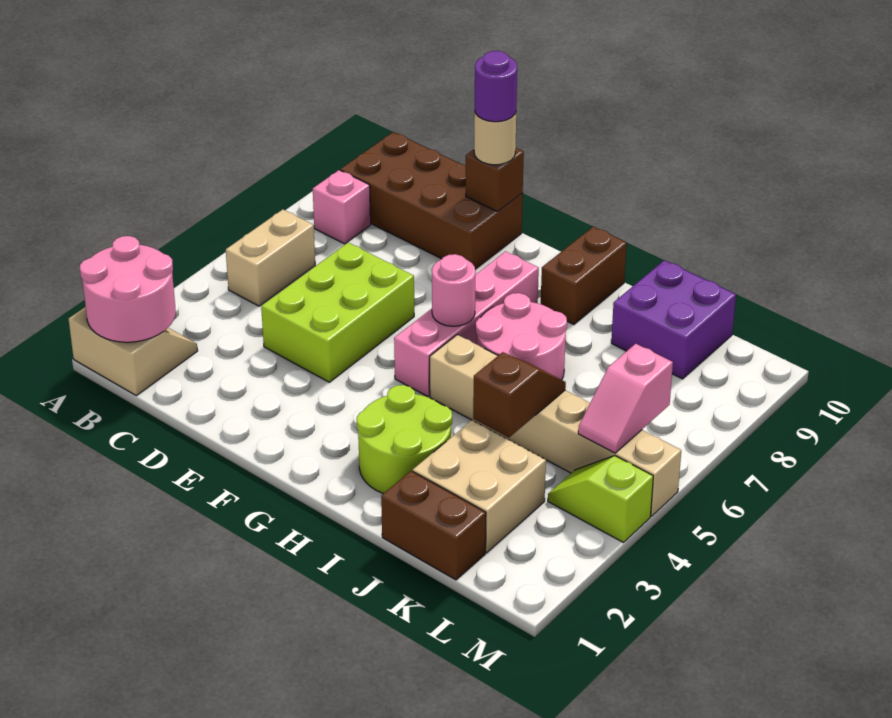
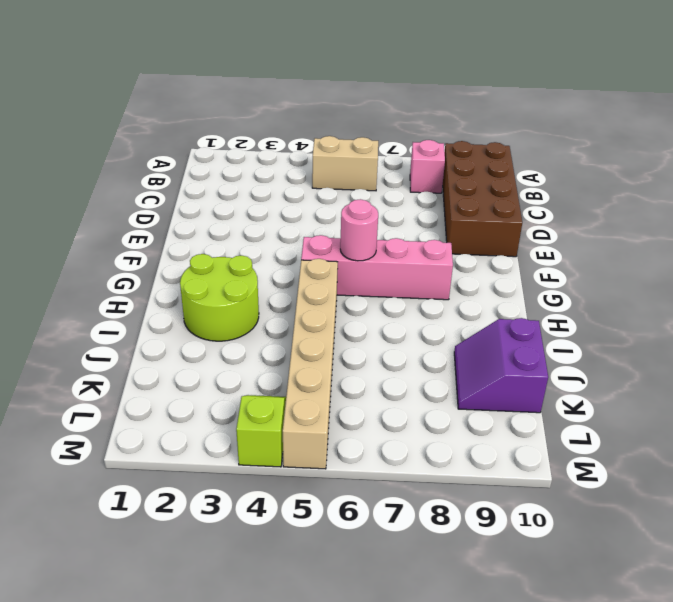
purple 2x2 slope [454,318,548,413] -> purple 2x2 brick [611,260,736,379]
none -> tan 2x2 slope [69,307,198,396]
none -> lime 2x3 brick [261,243,414,382]
none -> pink 2x2 round brick [476,293,567,380]

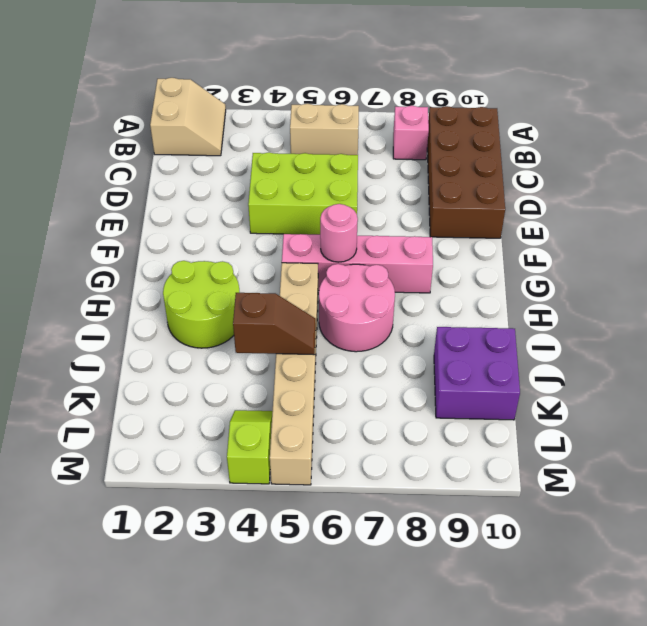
none -> brown 1x2 brick [541,227,627,325]
none -> brown 1x2 brick [381,471,486,580]
none -> tan 2x2 brick [413,421,546,553]

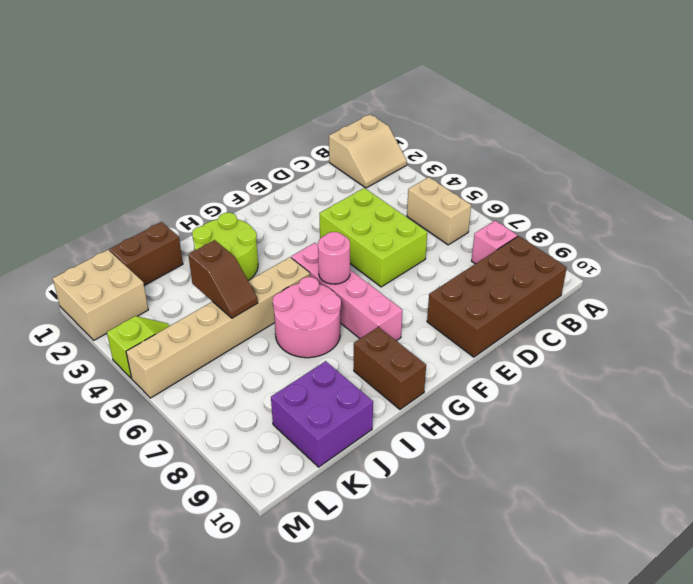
tan 2x2 brick [53,250,148,340] -> tan 2x2 brick moved to [413,421,546,553]
none -> pink 2x2 round brick [80,236,176,342]
none -> brown 1x1 brick [466,148,524,212]
none -> pink 1x2 slope [578,344,673,453]

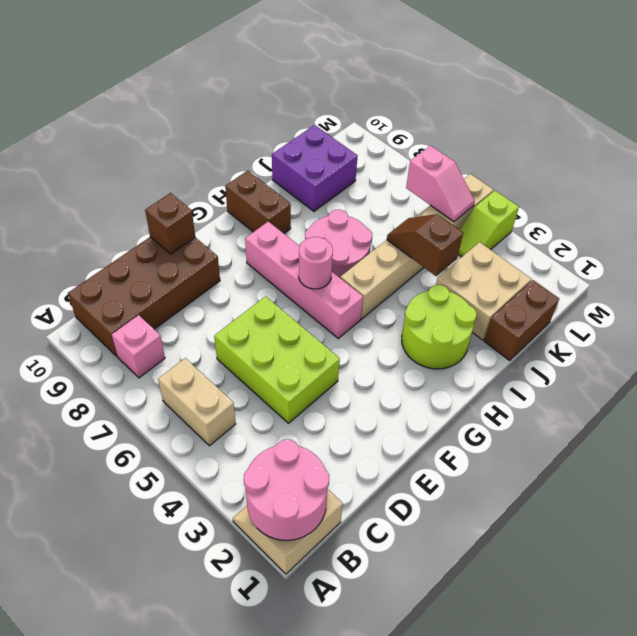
none -> tan 1x1 round brick [474,113,516,165]
none -> purple 1x1 round brick [475,51,517,122]

